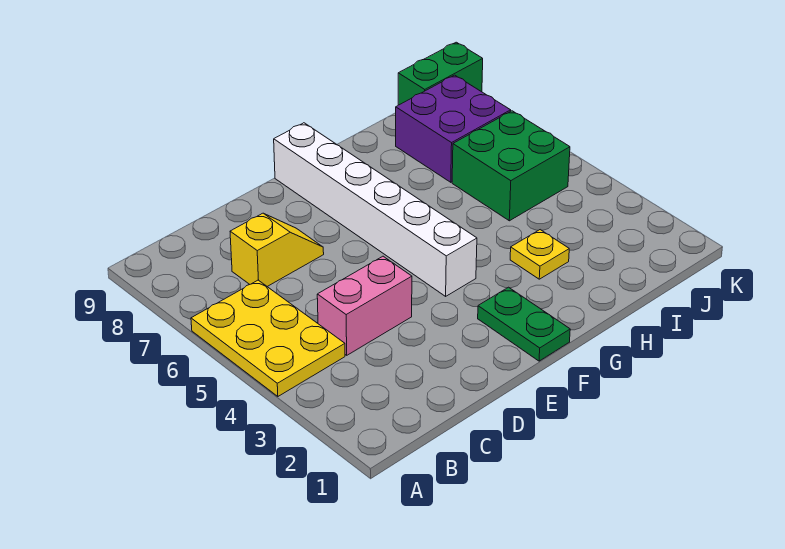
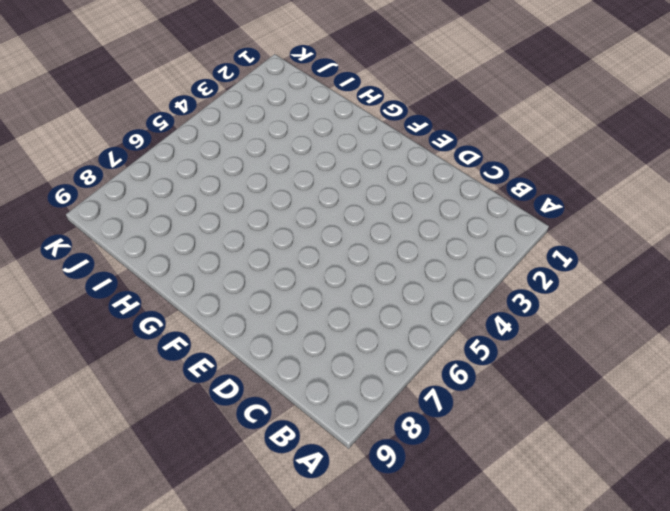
none -> yellow 2x3 plate [191,280,345,396]
none -> pink 1x2 brick [317,256,412,355]

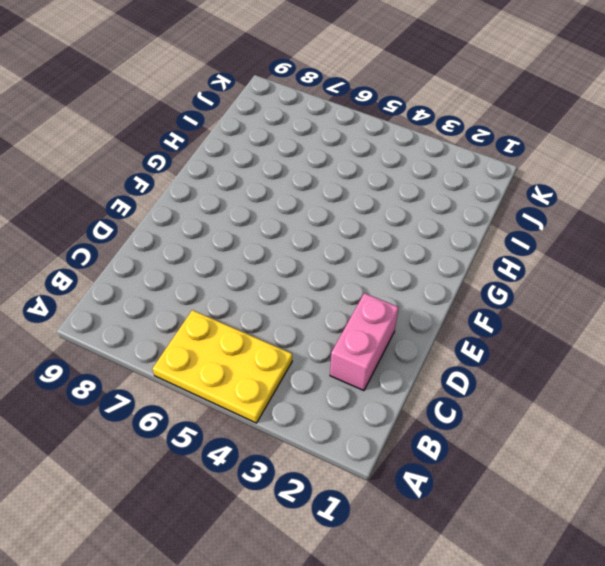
pink 1x2 brick [330,293,399,391] -> pink 1x2 brick moved to [317,256,412,355]
none -> yellow 1x2 slope [230,213,324,286]
none -> green 1x2 plate [478,287,570,361]

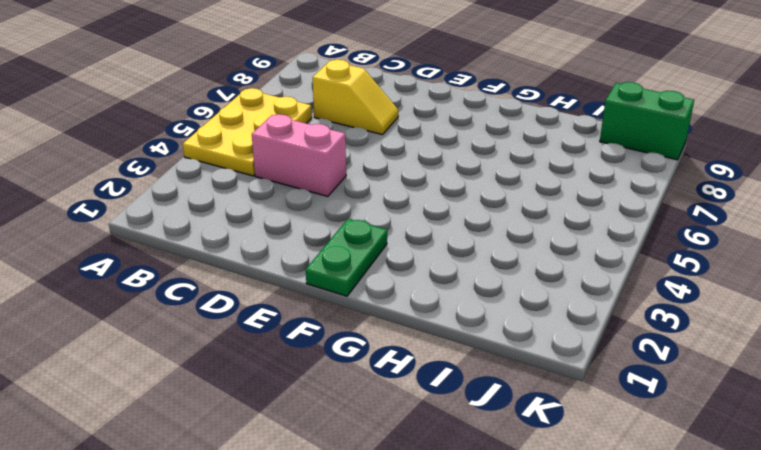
none -> white 1x6 brick [274,123,477,296]
none -> yellow 1x1 plate [510,230,569,279]

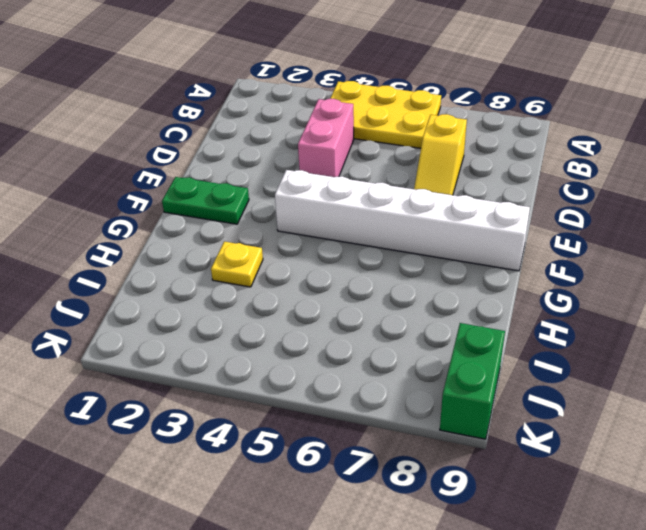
none -> green 2x2 brick [452,111,570,221]
none -> purple 2x2 brick [396,75,511,182]

